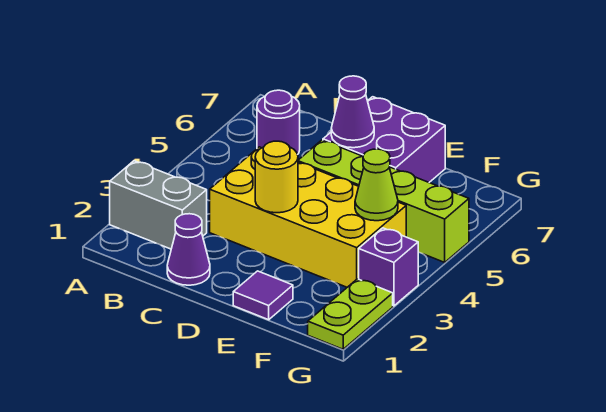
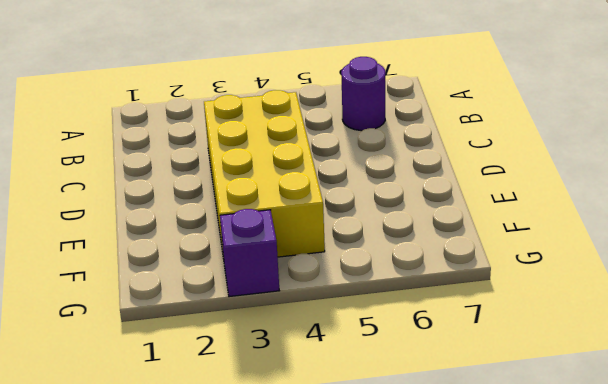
none -> grey 1x2 brick [110,161,207,249]
none -> purple 1x1 cone [167,214,210,285]
none -> lime 1x4 brick [298,140,469,262]

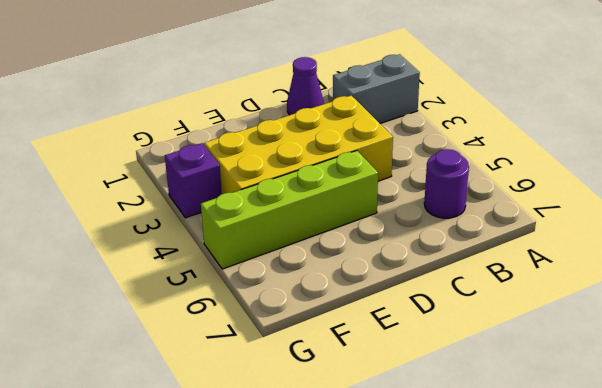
none -> purple 2x2 brick [323,97,445,182]
none -> purple 1x1 tile [233,271,293,320]
none -> lime 1x2 plate [308,279,393,349]

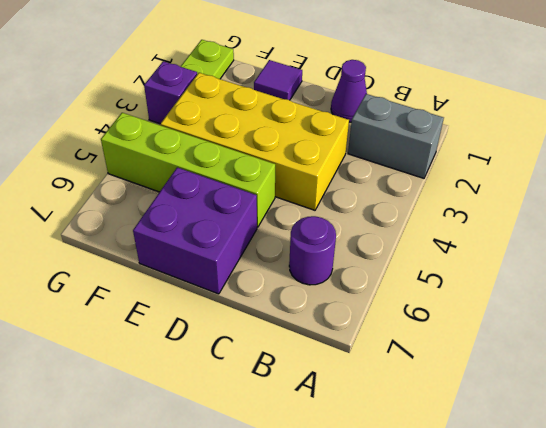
none -> yellow 1x1 round brick [255,141,298,213]
none -> purple 1x1 cone [331,76,374,148]
none -> lime 1x1 cone [355,149,398,221]

